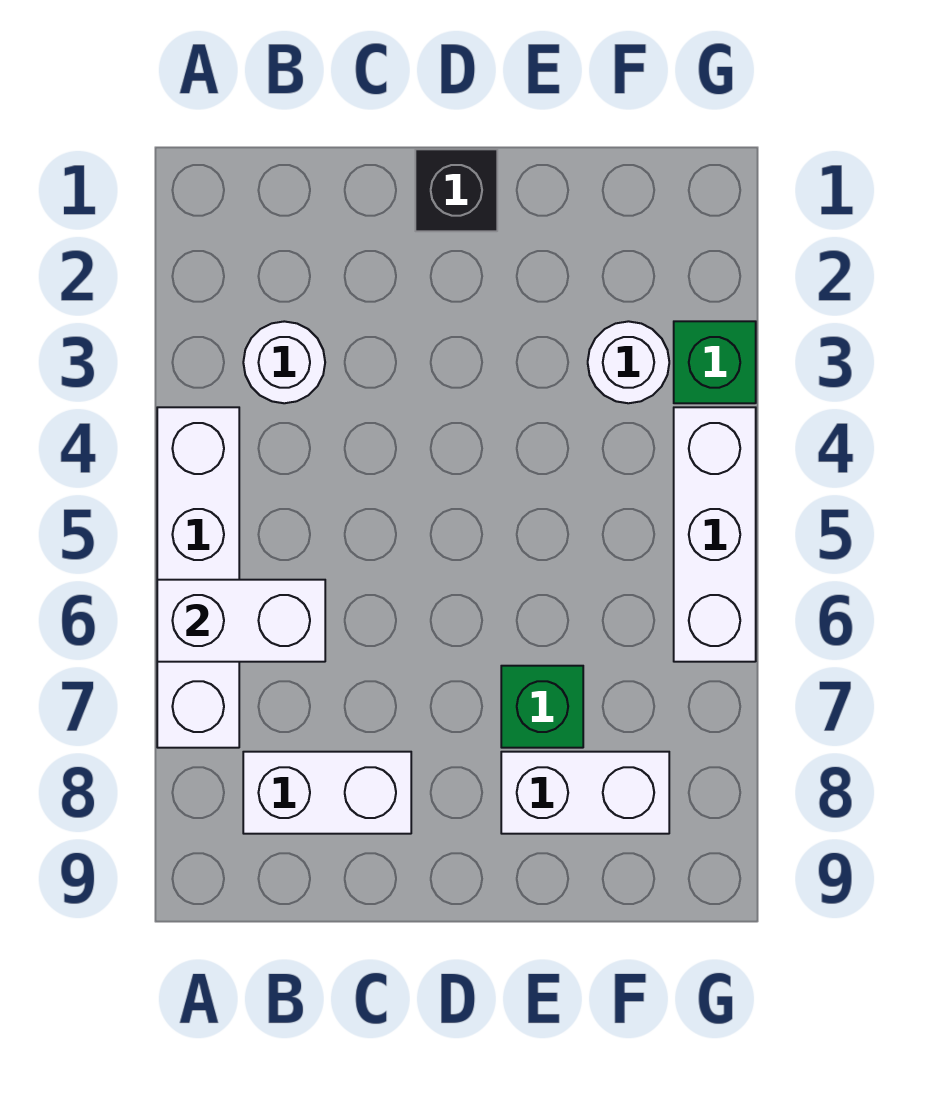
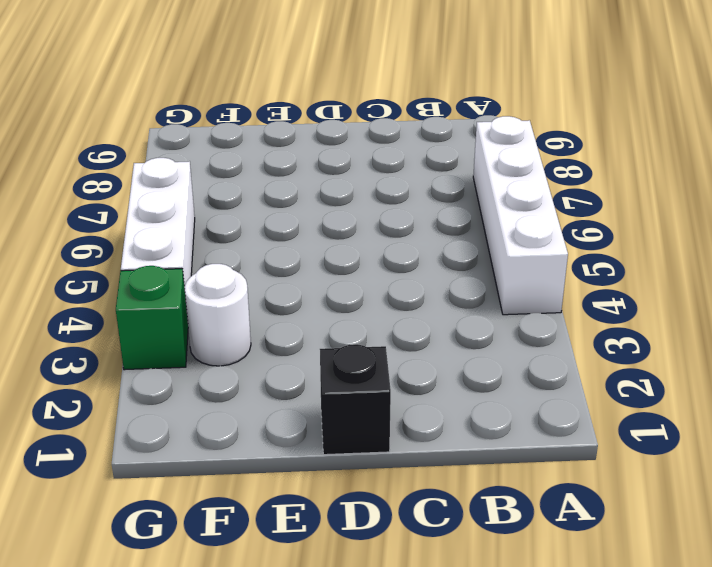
none -> white 1x1 round brick [243,321,325,403]
none -> white 1x2 brick [243,752,411,834]

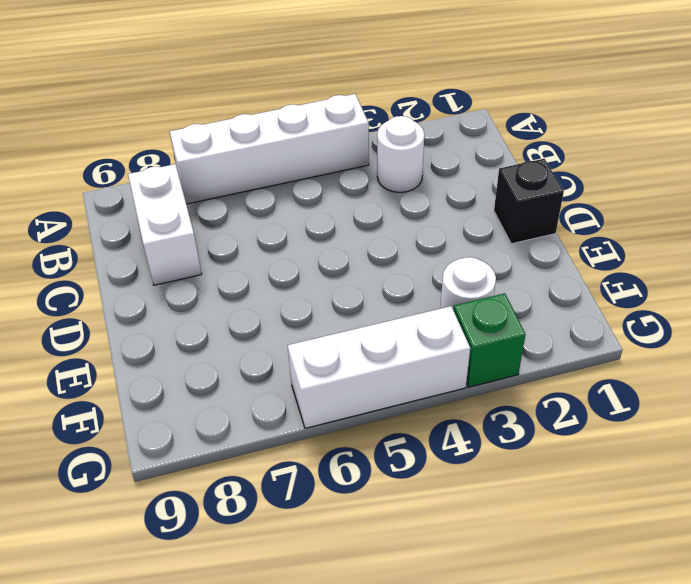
none -> green 1x1 brick [501,666,583,748]
none -> white 1x2 brick [501,752,669,834]

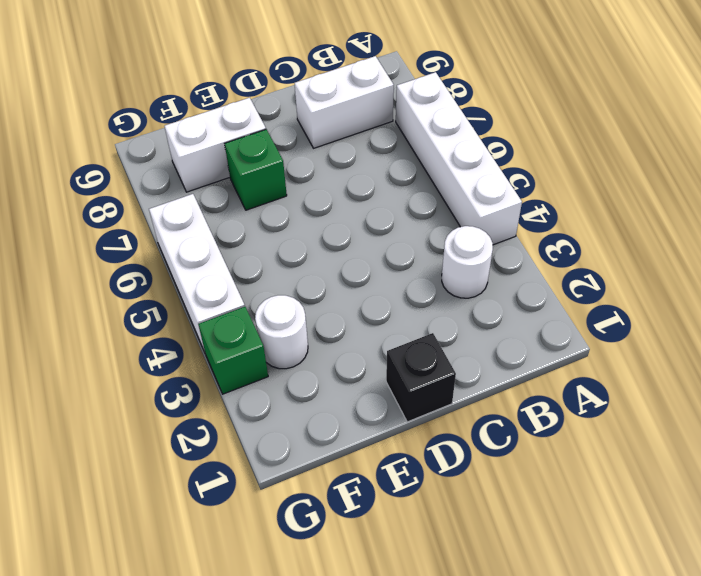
none -> white 1x2 brick [157,580,325,662]

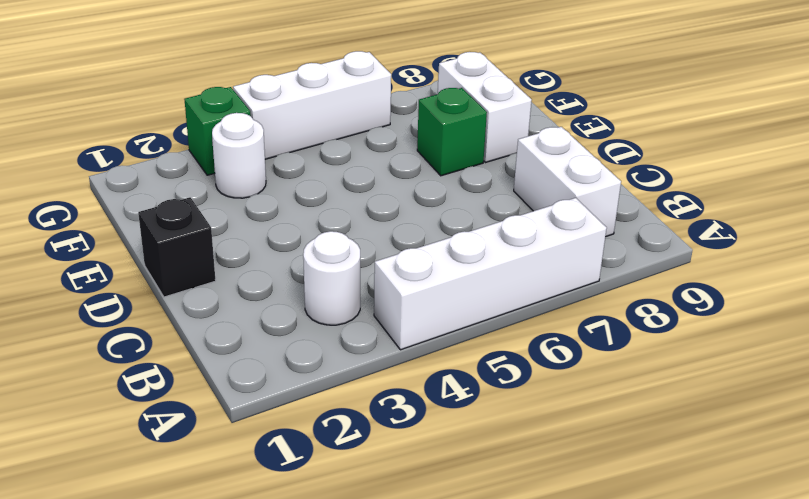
none -> white 1x2 brick [157,580,325,662]

